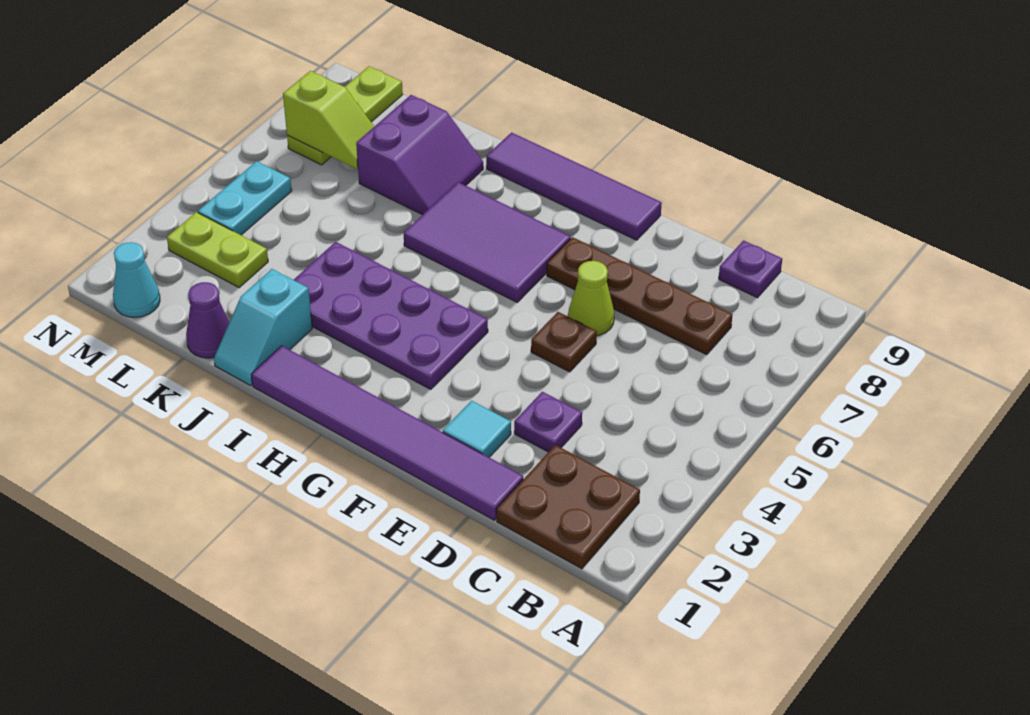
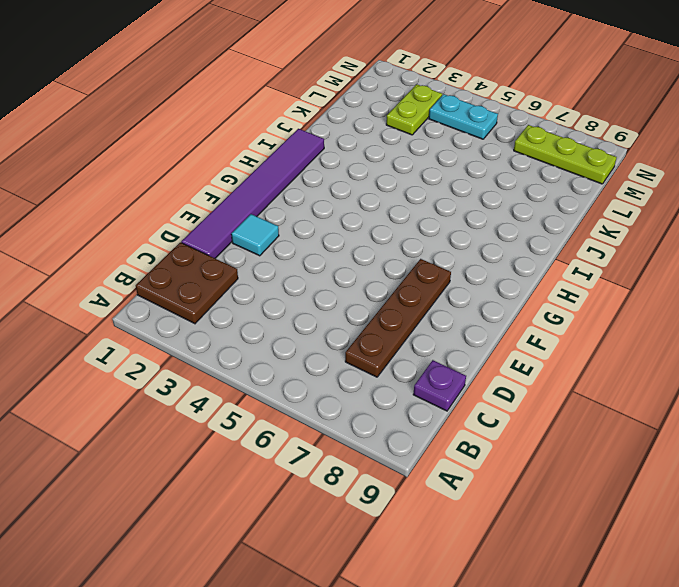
none -> purple 1x1 plate [514,392,582,452]
none -> brown 1x1 plate [531,312,597,372]
none -> lime 1x1 cone [568,261,614,336]

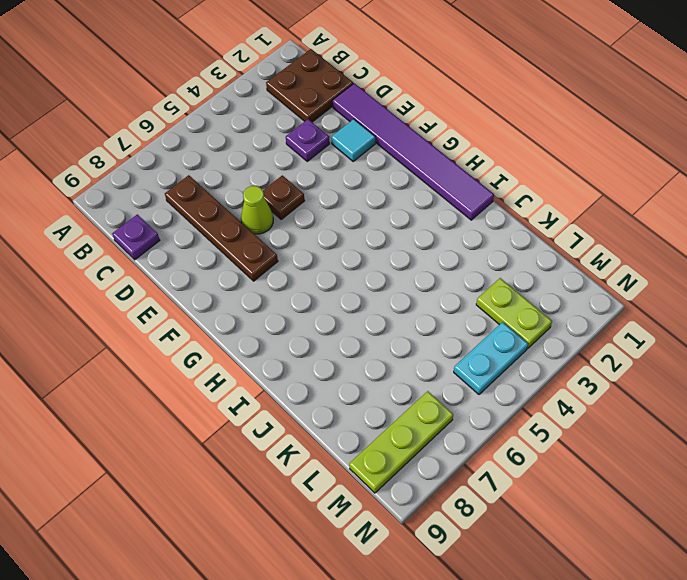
none -> purple 1x4 tile [486,133,662,240]
none -> purple 2x4 plate [294,242,488,389]
none -> purple 2x3 tile [404,182,571,302]

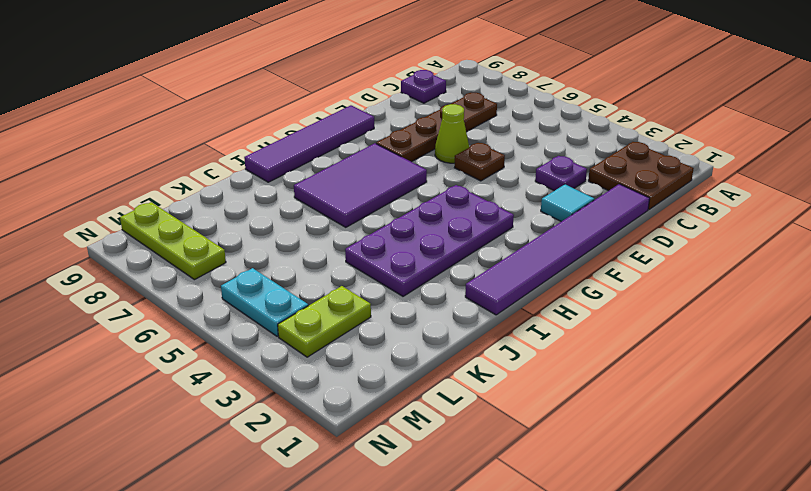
none -> cyan 1x2 slope [214,269,312,386]
none -> purple 2x2 slope [356,95,483,215]
none -> purple 1x1 cone [186,282,229,358]

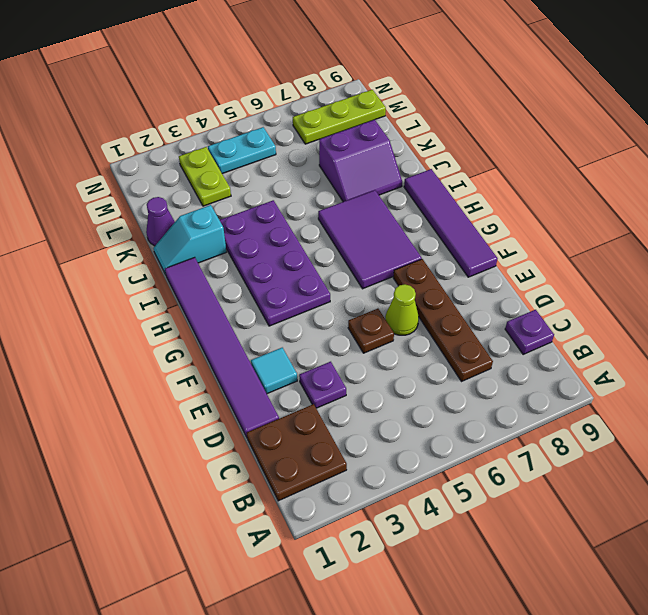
none -> cyan 1x1 cone [113,242,160,317]
none -> lime 1x2 slope [283,71,374,169]

